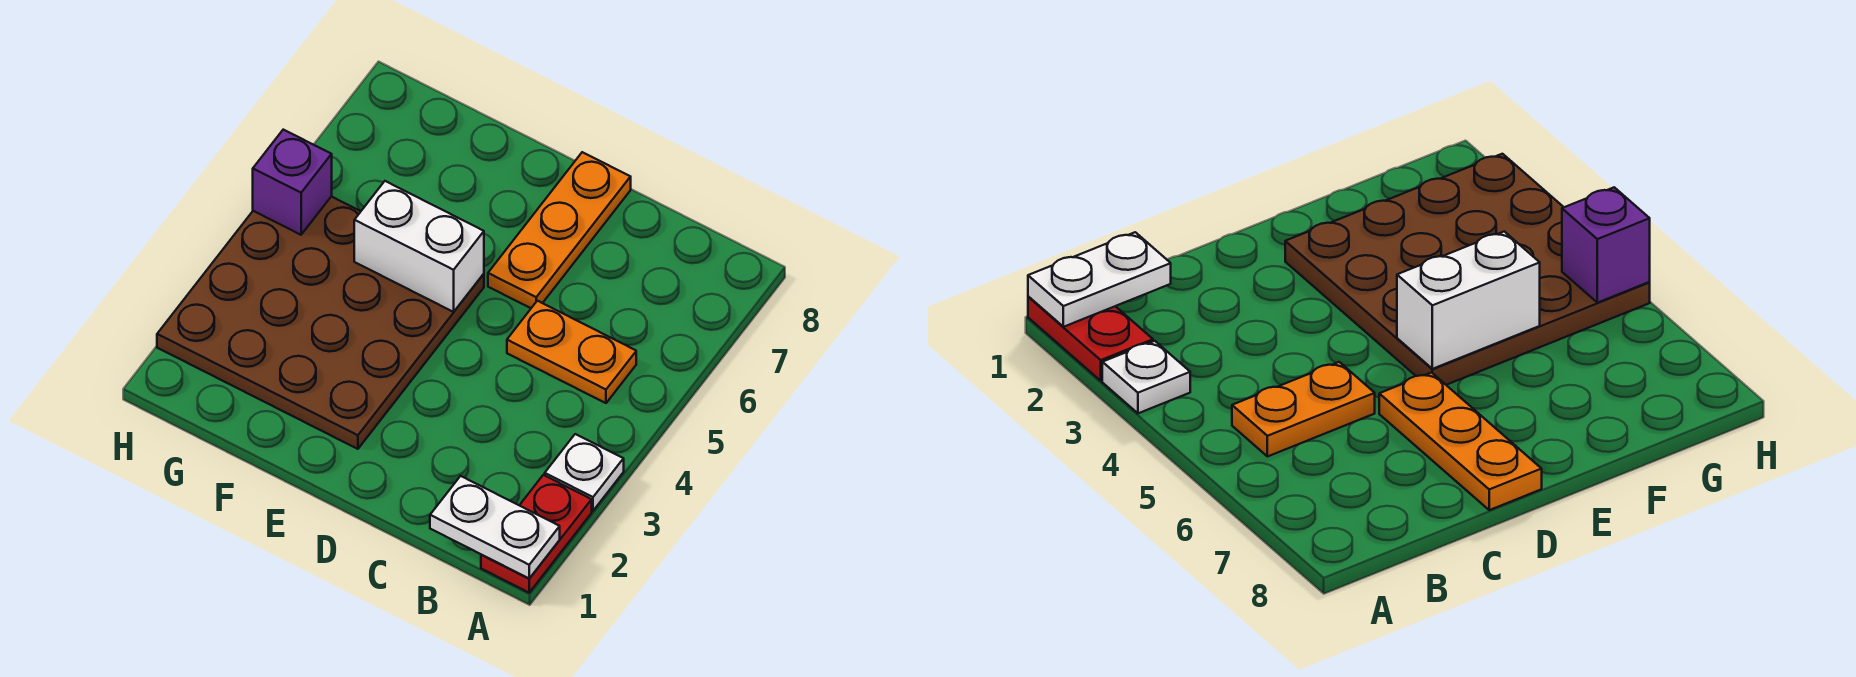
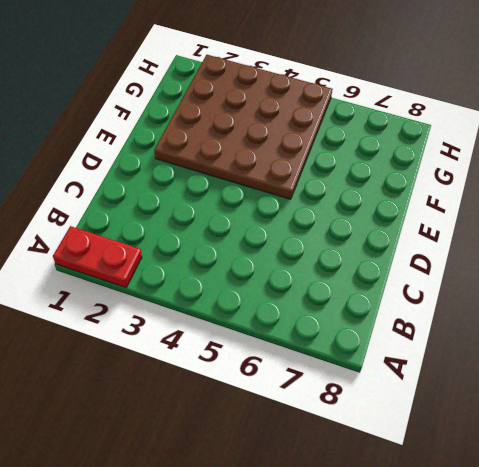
none -> white 1x1 plate [545,434,624,511]
none -> orange 1x2 plate [507,301,636,403]

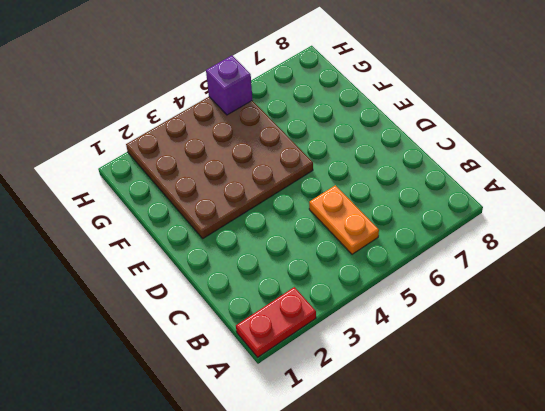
none -> white 1x1 plate [545,434,624,511]
none -> orange 1x3 plate [488,152,631,308]

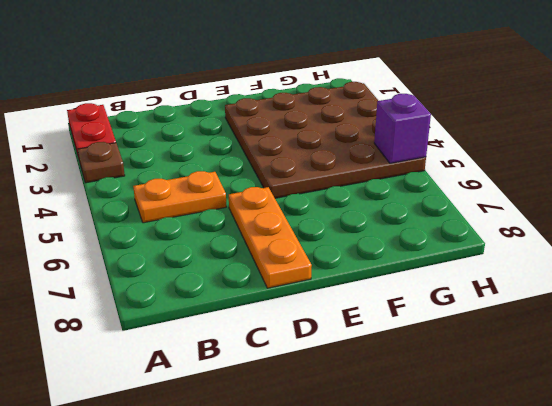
brown 1x1 plate [78,142,125,183] -> white 1x1 plate [545,434,624,511]
none -> white 1x2 plate [430,476,560,578]
none -> white 1x2 brick [354,181,484,312]

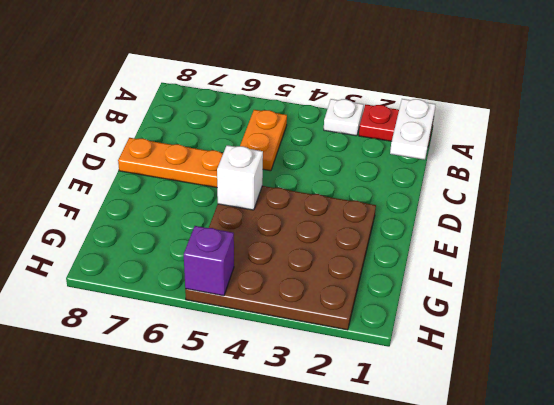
white 1x1 brick [217,145,263,210] -> white 1x2 brick [354,181,484,312]

